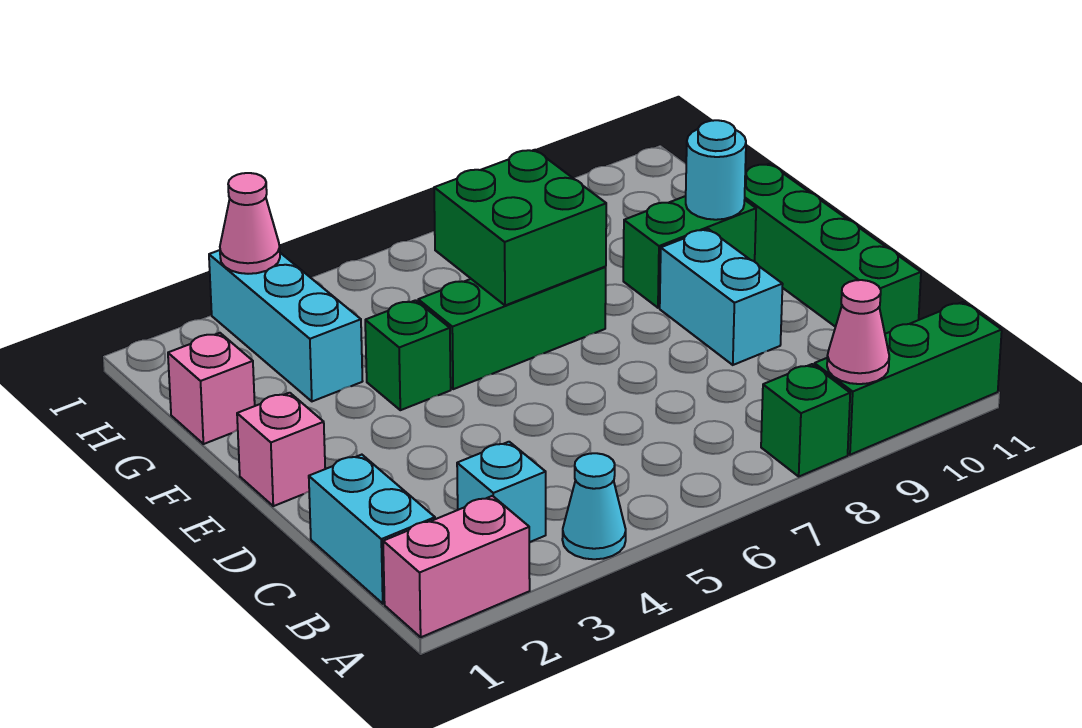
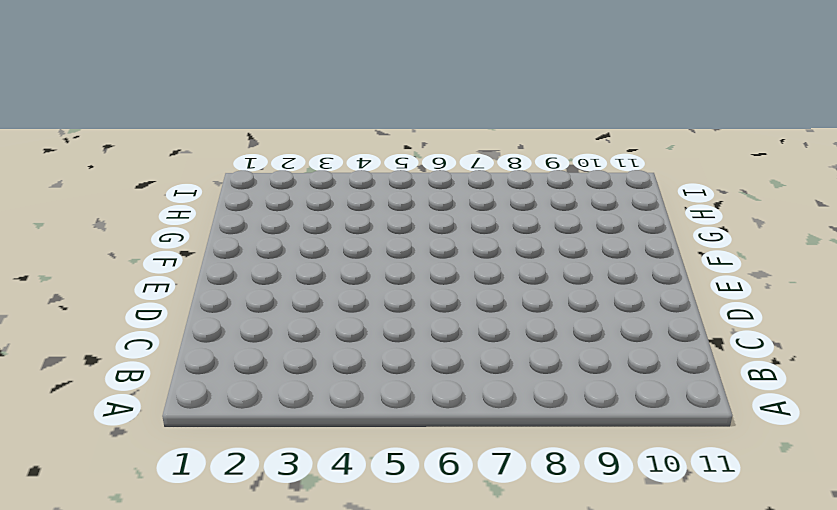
none -> pink 1x2 brick [383,496,530,637]
none -> cyan 1x1 cone [562,453,626,559]
none -> green 1x1 brick [761,364,850,476]

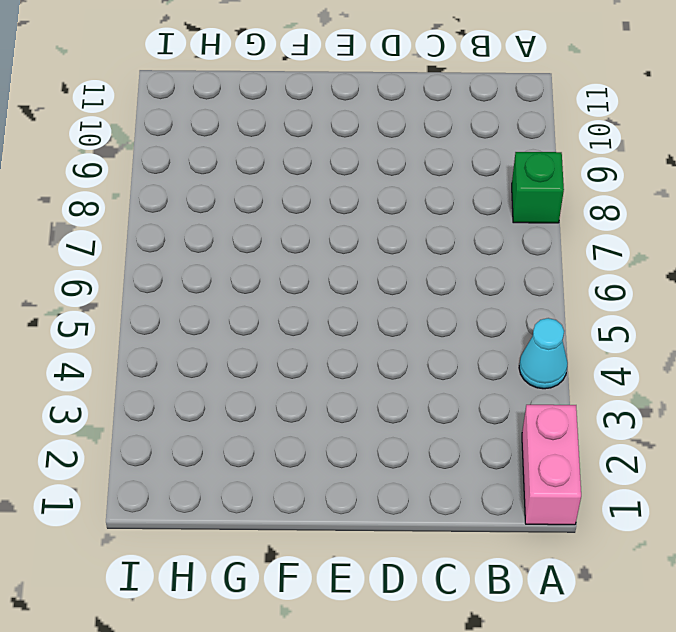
none -> green 1x3 brick [814,302,1002,455]
none -> cyan 1x2 brick [309,455,435,604]
none -> cyan 1x1 brick [457,442,546,542]

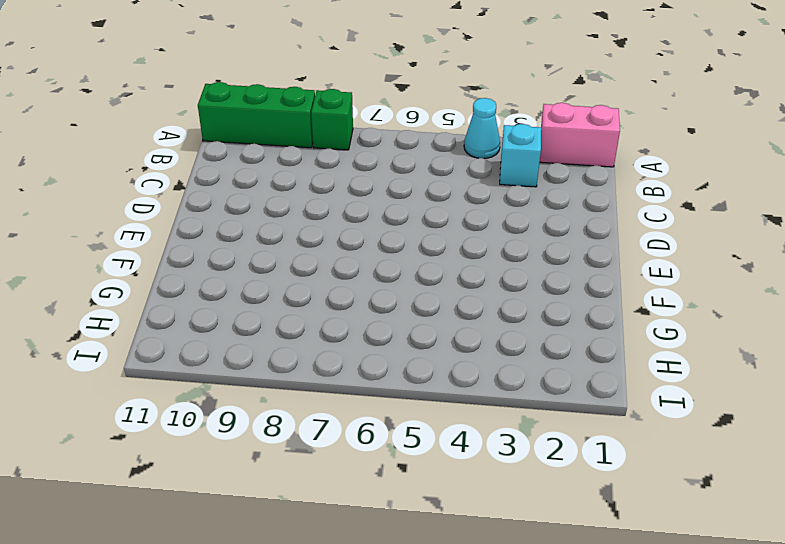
none -> cyan 1x2 brick [309,455,435,604]
none -> green 1x4 brick [745,164,921,334]
none -> cyan 1x2 brick [660,229,783,365]

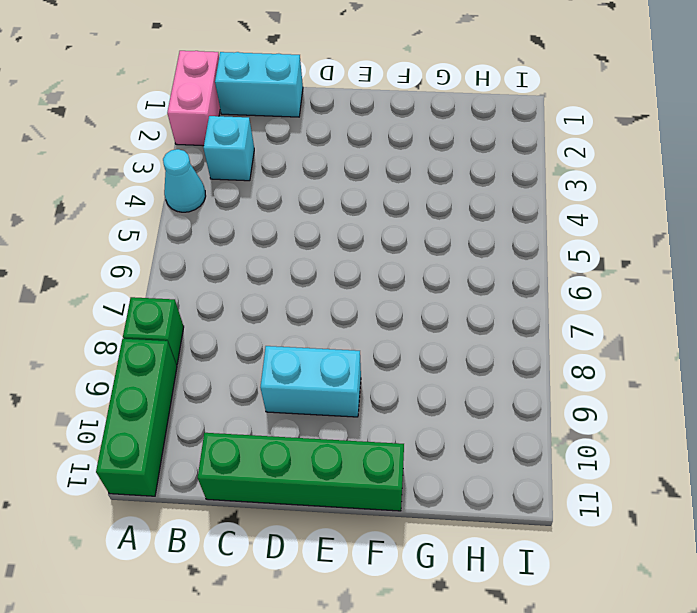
none -> pink 1x1 brick [237,393,325,506]
none -> green 1x1 brick [365,300,451,410]
none -> green 1x3 brick [418,267,606,389]

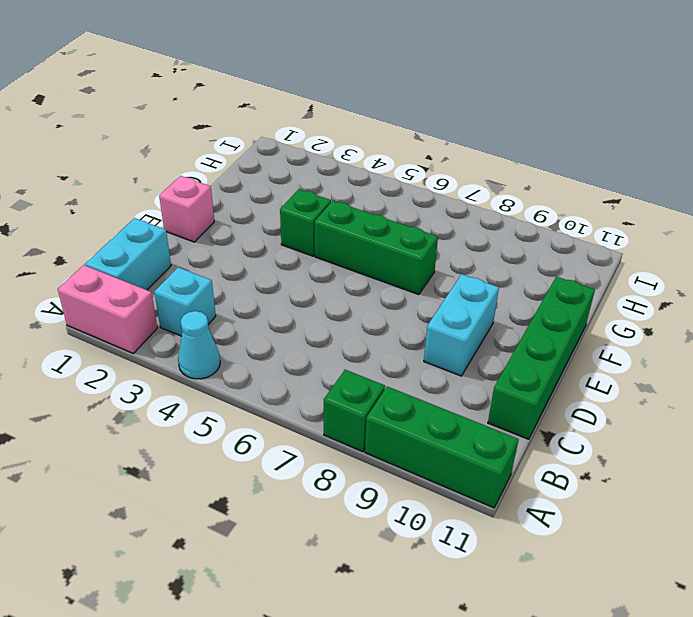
none -> green 1x2 brick [623,196,756,308]
none -> pink 1x1 brick [168,333,255,444]
none -> cyan 1x3 brick [209,250,363,401]

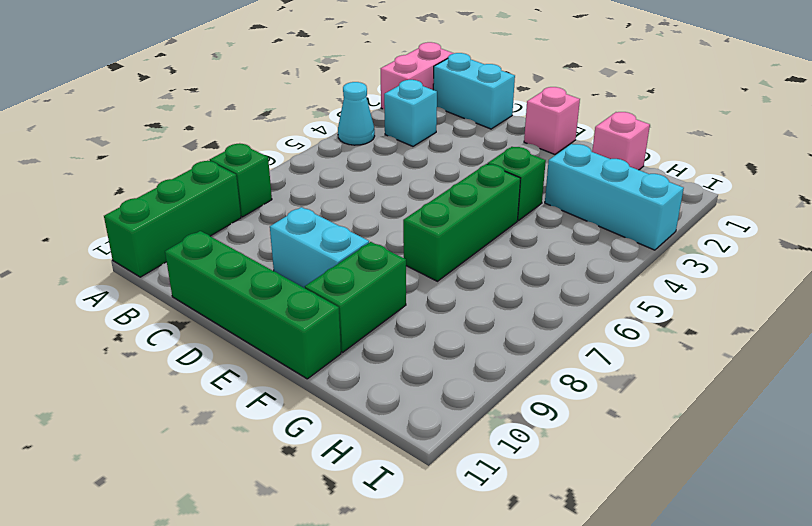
none -> pink 1x1 cone [827,280,889,384]
none -> green 2x2 brick [434,150,606,305]
none -> cyan 1x1 round brick [686,120,746,220]

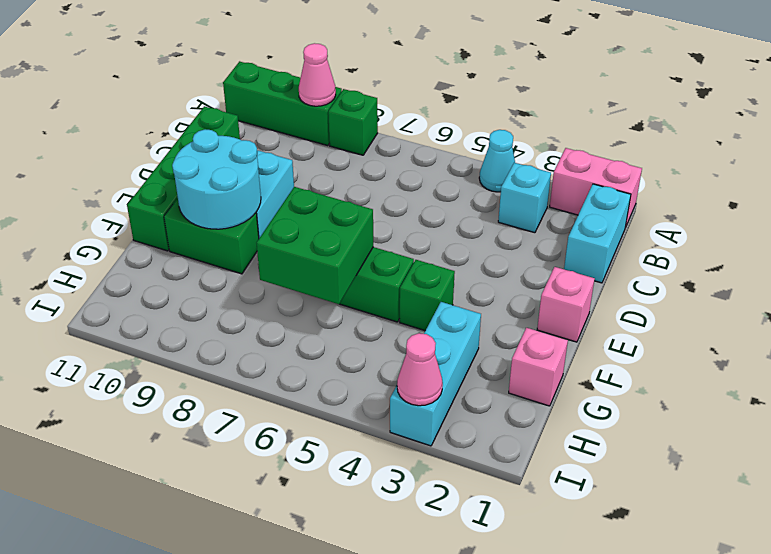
cyan 2x2 round brick [172,129,261,229] -> cyan 1x1 round brick [686,120,746,220]

